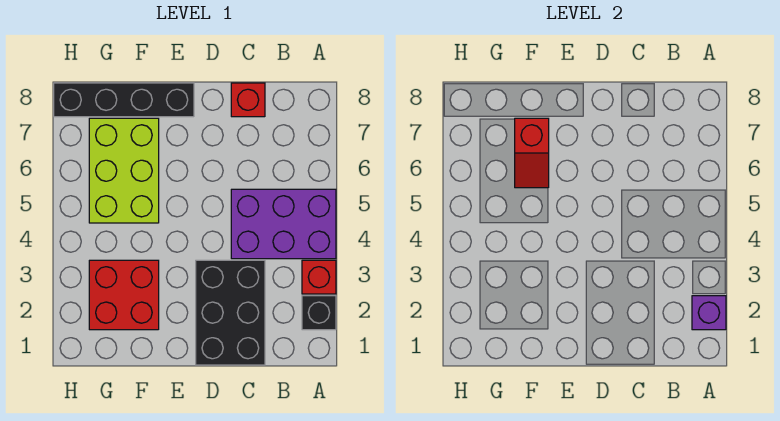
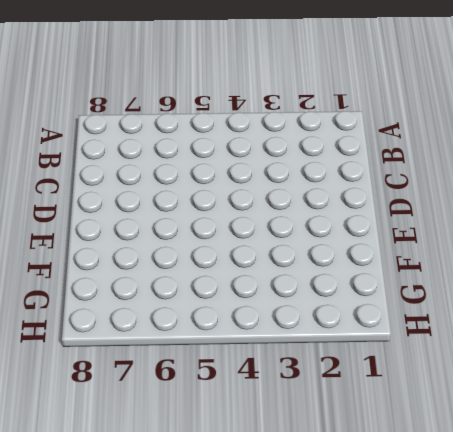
none -> black 1x1 brick [302,296,336,330]
none -> red 1x1 brick [302,260,336,294]

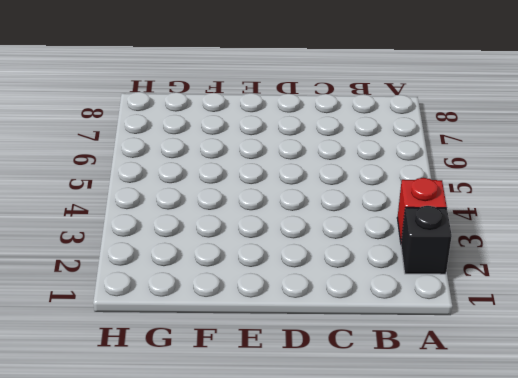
none -> purple 2x3 brick [231,189,336,259]
none -> black 2x3 brick [196,260,265,365]

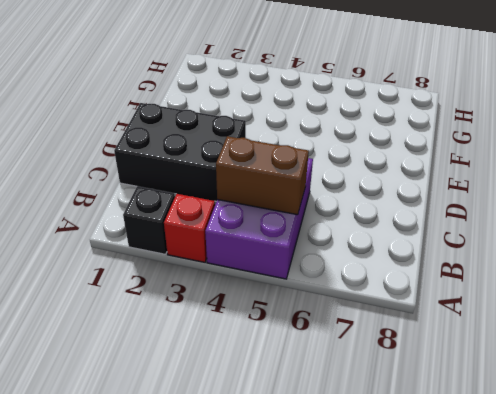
brown 1x2 brick [216,136,309,215] -> none
none -> red 1x1 brick [231,83,265,117]
none -> black 1x4 brick [54,83,194,117]

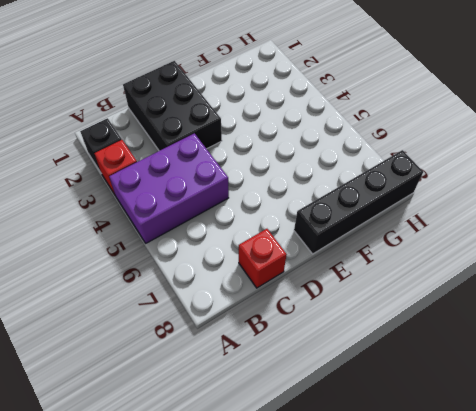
none -> red 2x2 brick [89,260,159,330]
none -> lime 2x3 brick [89,118,159,223]

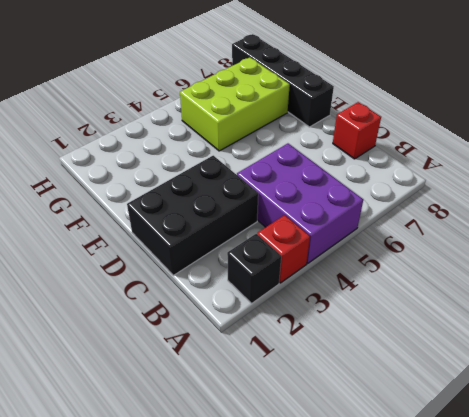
none -> red 2x2 brick [89,260,159,330]
none -> purple 1x1 brick [692,296,726,330]

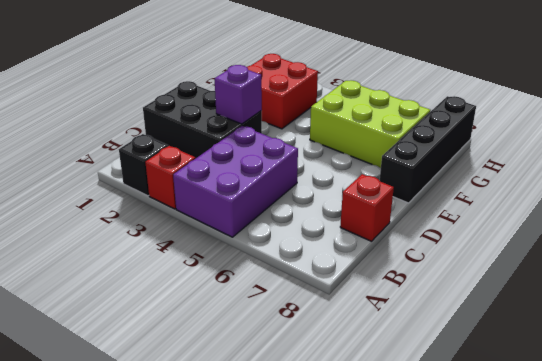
purple 1x1 brick [215,65,262,124] -> purple 1x1 brick moved to [692,296,726,330]
none -> red 1x2 slope [515,118,549,188]

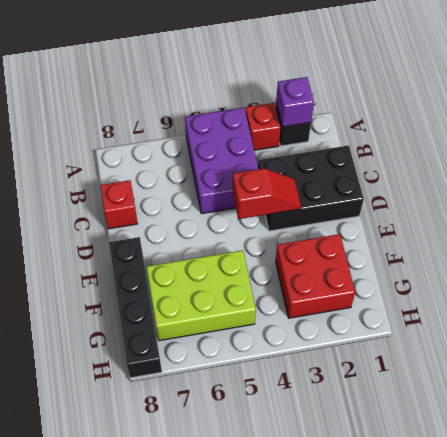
red 1x2 slope [233,168,301,219] -> red 1x2 slope moved to [515,118,549,188]

